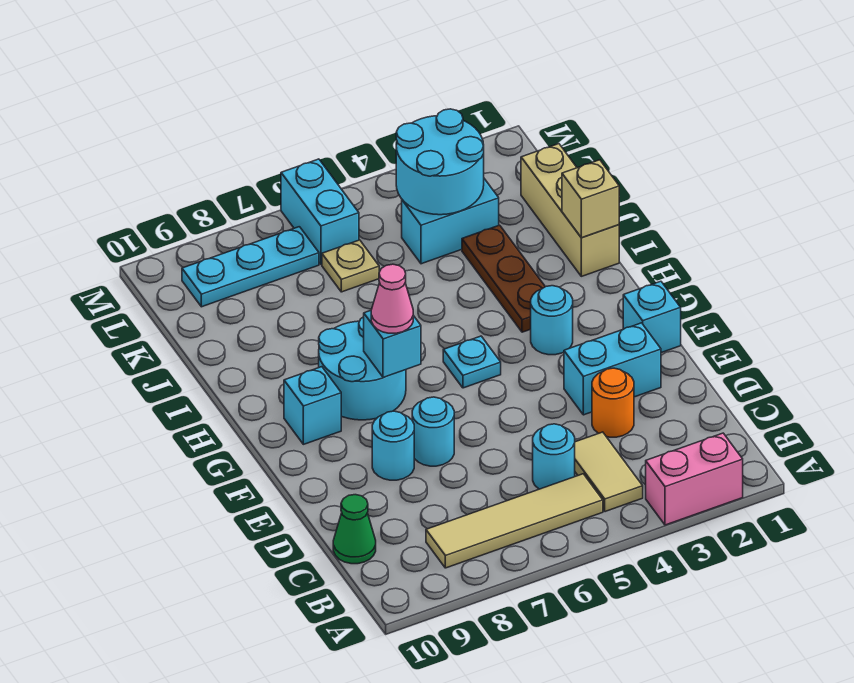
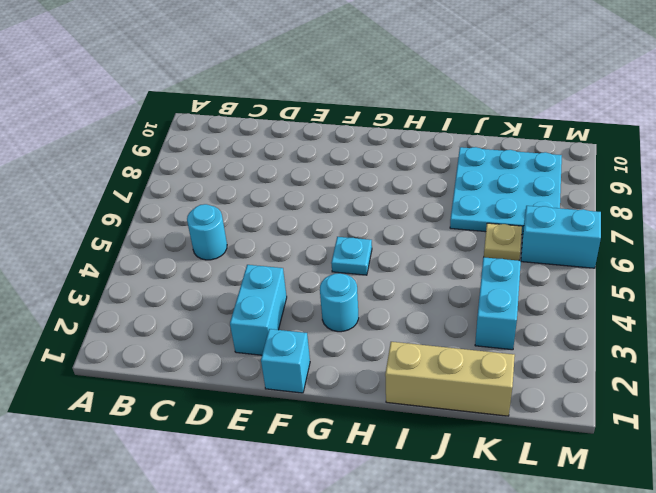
cyan 3x3 plate [450,147,562,235] -> cyan 1x3 plate [182,227,319,307]
none -> pink 1x2 brick [646,433,743,525]
none -> tan 1x2 tile [575,432,643,512]
none -> tan 1x4 tile [426,474,603,568]

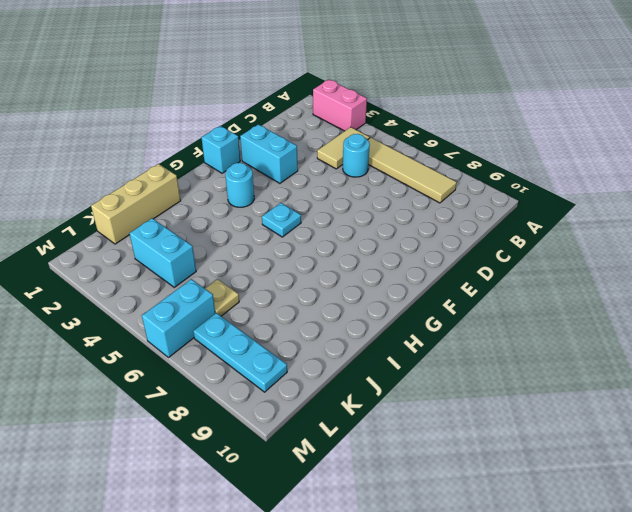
none -> green 1x1 cone [333,495,376,564]
none -> orange 1x1 round brick [592,368,634,437]
none -> cyan 1x1 round brick [412,397,454,466]

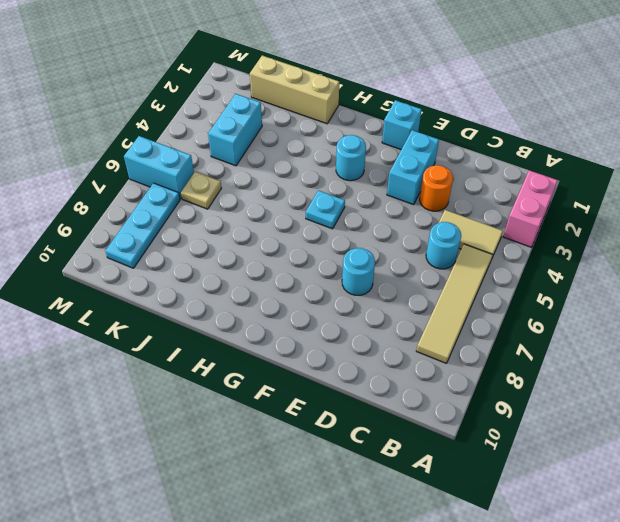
none -> green 1x1 cone [333,495,376,564]
none -> cyan 1x1 round brick [372,411,414,480]
none -> cyan 2x2 round brick [319,317,406,420]

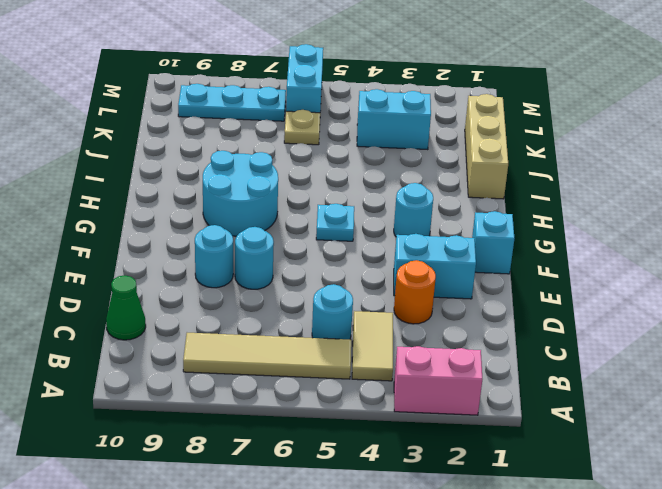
none -> cyan 1x1 brick [284,367,341,444]
none -> brown 1x3 plate [462,225,545,332]
none -> cyan 1x1 brick [364,311,421,378]

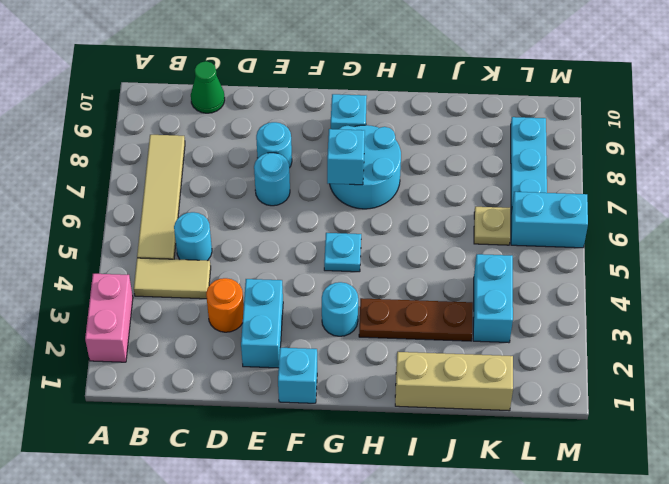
none -> tan 1x1 brick [562,160,619,238]
none -> cyan 2x2 round brick [396,109,484,215]
none -> pink 1x1 cone [371,264,413,333]

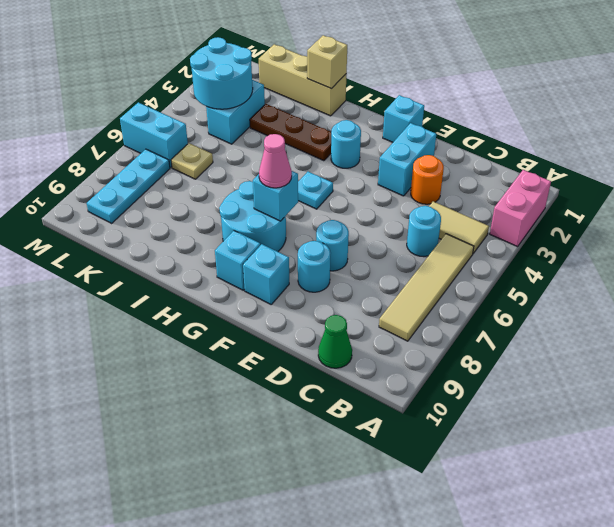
cyan 1x1 brick [243,244,289,304] -> none

